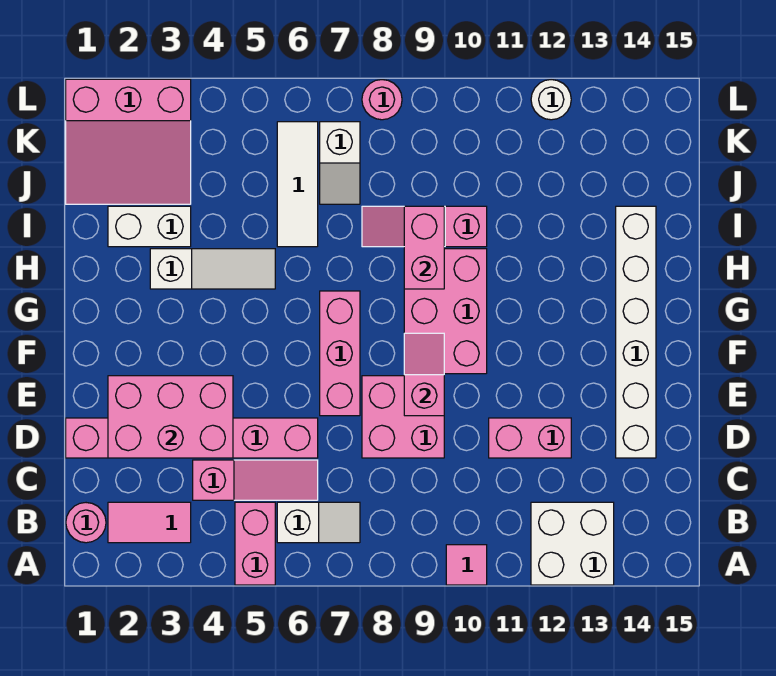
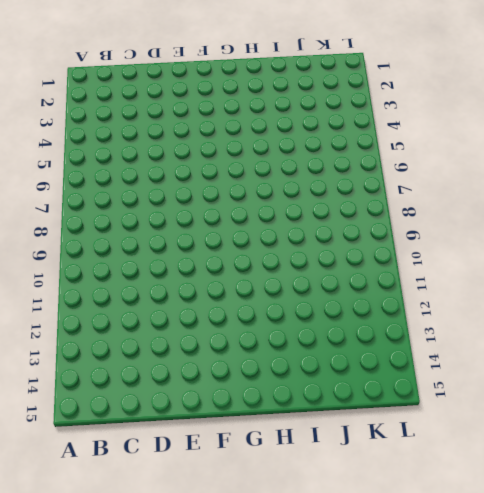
none -> pink 1x2 brick [235,502,275,585]
none -> pink 1x1 tile [446,545,487,585]
none -> white 2x2 brick [531,502,614,585]

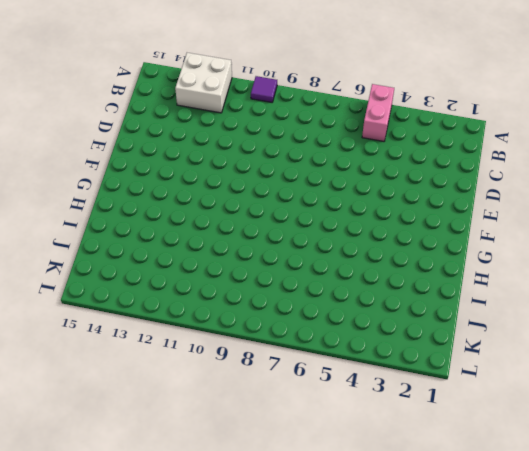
purple 1x1 tile [251,76,277,102] -> pink 1x1 tile [446,545,487,585]
none -> pink 1x1 round brick [66,503,106,543]
none -> pink 1x2 tile [108,502,191,543]
none -> white 1x2 slope [277,502,360,543]

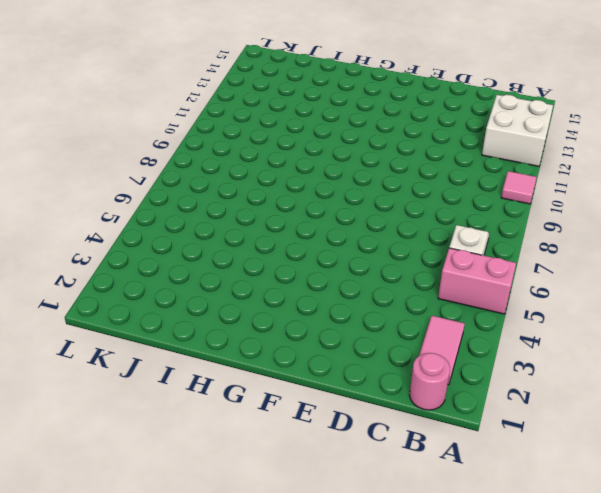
none -> pink 1x3 slope [193,460,318,500]
none -> pink 1x6 brick [66,418,318,458]
none -> pink 2x2 brick [362,376,444,458]

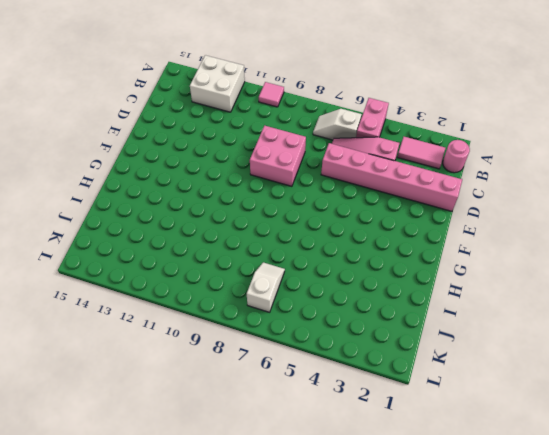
none -> pink 1x2 brick [489,418,571,458]
none -> white 1x6 brick [616,206,656,458]
none -> pink 1x3 brick [320,291,360,416]

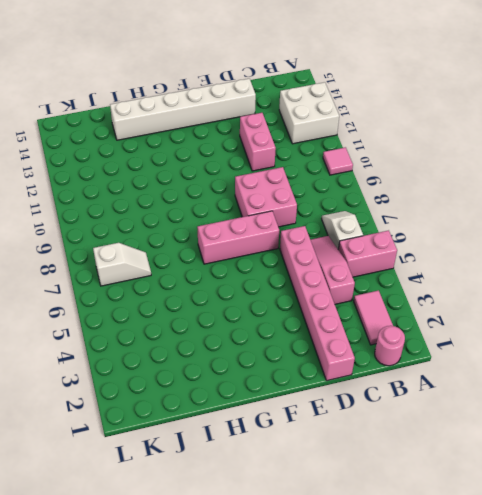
none -> pink 2x3 brick [404,249,487,374]
none -> white 1x3 slope [150,249,275,289]
none -> white 1x2 brick [108,206,191,247]

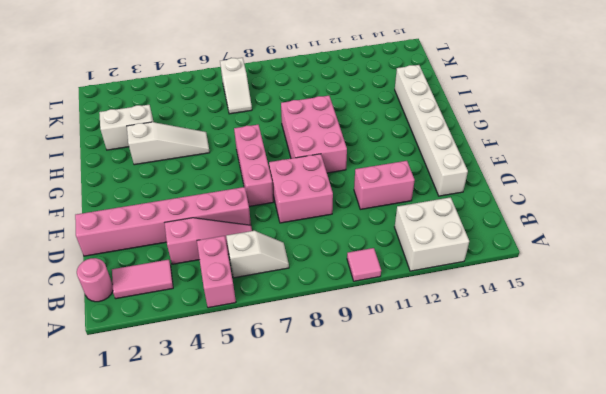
none -> white 1x3 tile [277,122,318,247]
none -> pink 1x3 slope [362,206,487,247]
none -> pink 3x3 slope [66,79,191,204]

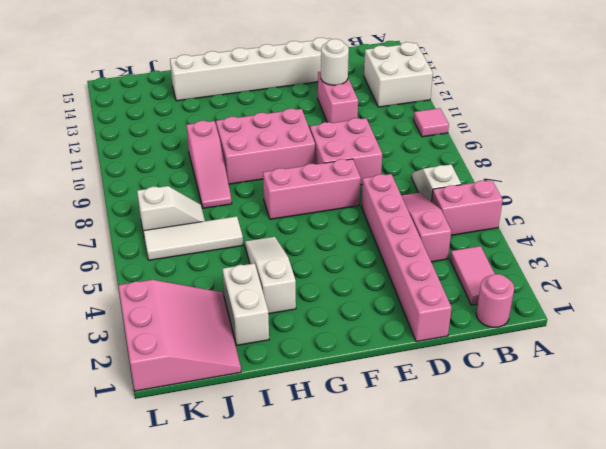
white 1x1 round brick [321,39,349,85] -> white 1x1 round brick moved to [531,80,571,120]
none -> pink 1x1 round brick [362,80,402,120]
none -> pink 2x3 brick [108,376,233,458]
none -> pink 1x2 slope [404,333,444,416]

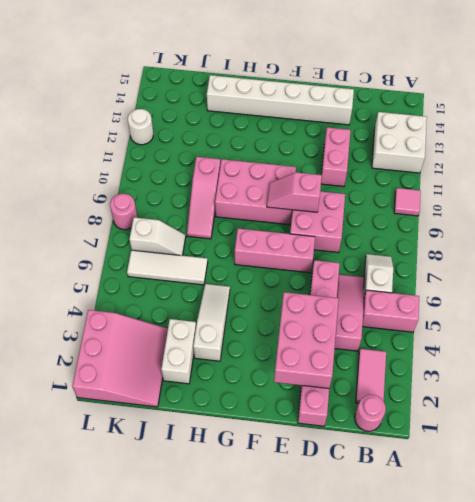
none -> pink 1x2 brick [404,206,444,289]

